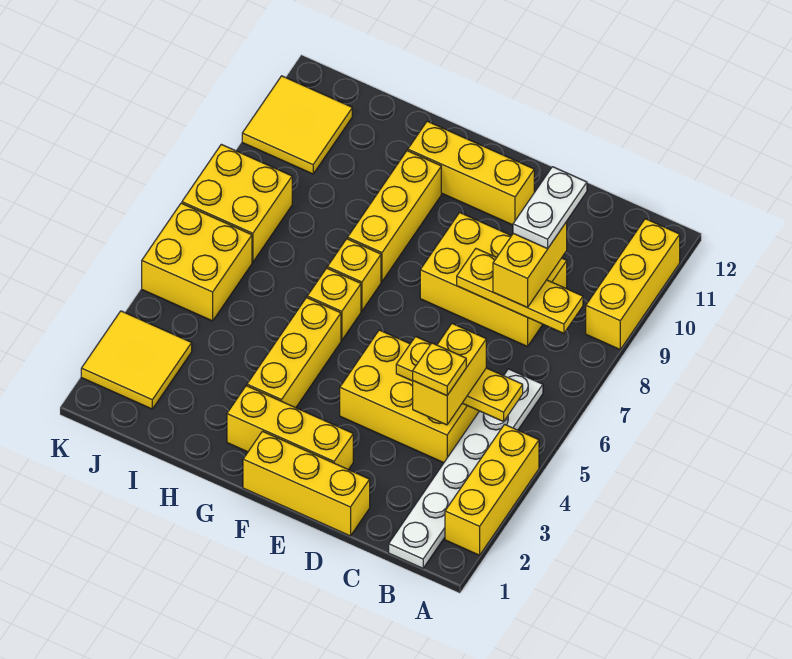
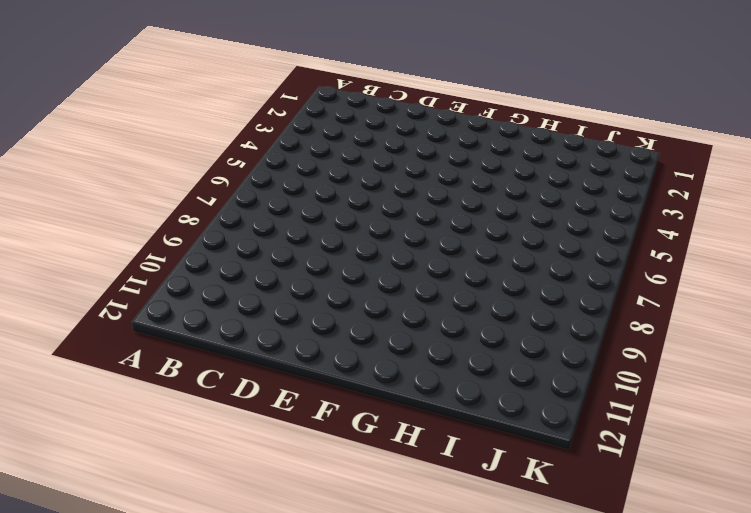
none -> yellow 1x3 brick [445,424,539,555]
none -> yellow 1x3 brick [586,219,680,349]
none -> white 1x6 plate [389,369,543,568]

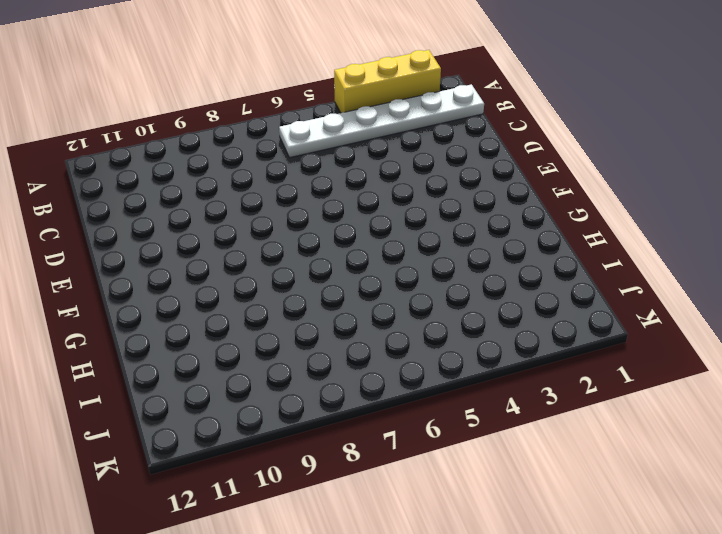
none -> yellow 1x3 brick [586,219,680,349]
none -> yellow 2x3 brick [340,330,479,463]
none -> yellow 2x3 brick [420,213,567,347]

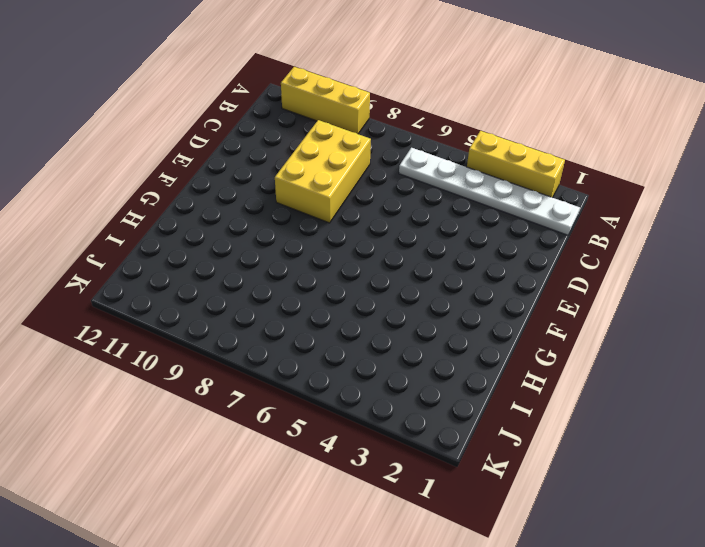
none -> yellow 2x3 brick [340,330,479,463]
none -> yellow 1x3 brick [243,431,370,536]
none -> yellow 1x3 brick [227,386,353,470]

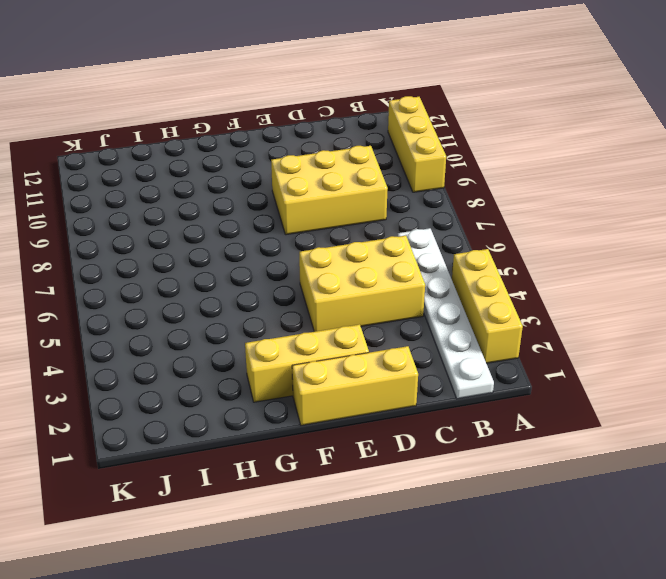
none -> yellow 1x3 brick [408,121,534,225]
none -> yellow 1x3 brick [247,298,341,408]
none -> yellow 1x1 brick [307,268,361,340]

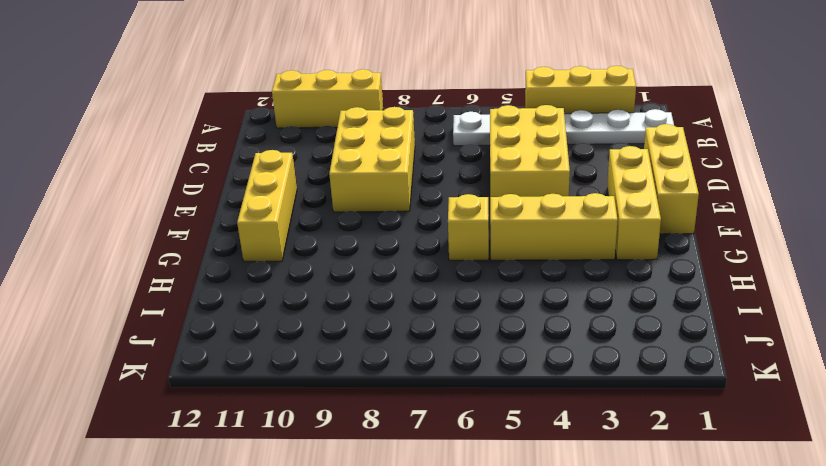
none -> yellow 1x1 brick [327,239,381,311]
none -> yellow 1x3 brick [348,151,441,282]
none -> yellow 2x2 tile [81,311,192,409]

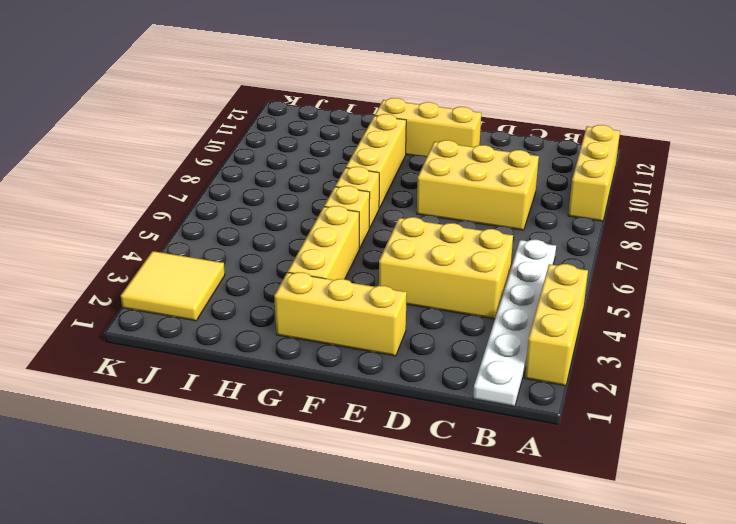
none -> yellow 1x3 brick [243,431,370,536]
none -> yellow 2x2 brick [142,203,252,321]
none -> yellow 2x2 brick [182,144,292,262]

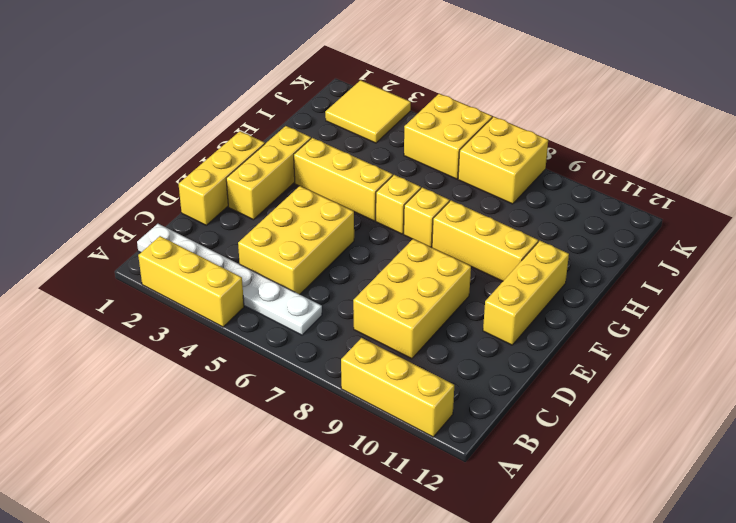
none -> yellow 2x2 tile [242,76,352,174]
none -> yellow 1x3 plate [396,337,523,422]
none -> yellow 1x3 plate [457,249,583,333]

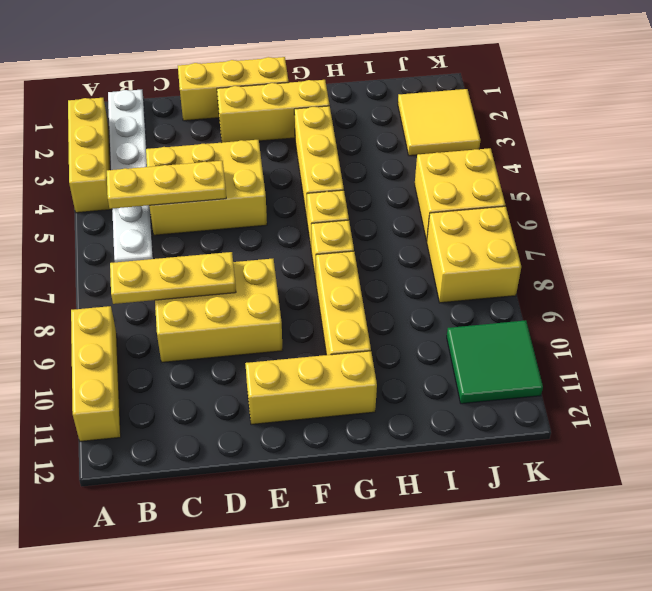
green 2x2 tile [447,320,543,404] -> yellow 2x2 tile [242,76,352,174]
none -> yellow 1x2 brick [413,324,486,425]
none -> yellow 1x2 brick [493,222,567,307]
none -> yellow 1x1 plate [413,343,466,396]

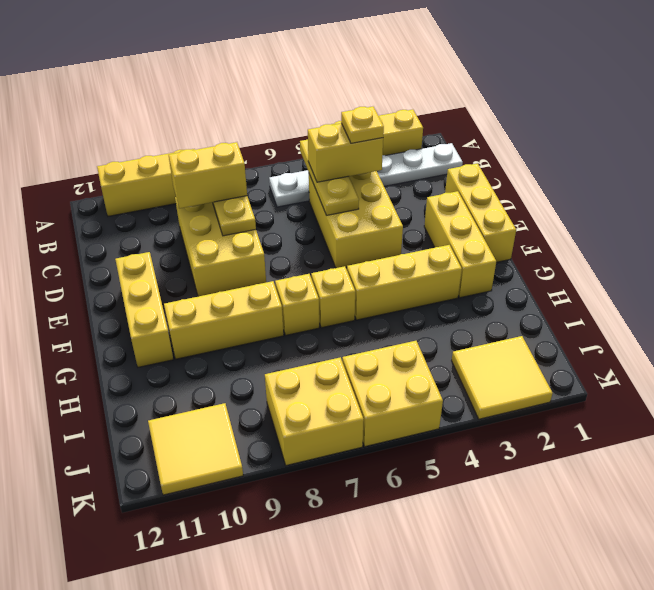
none -> white 1x2 plate [513,167,587,249]

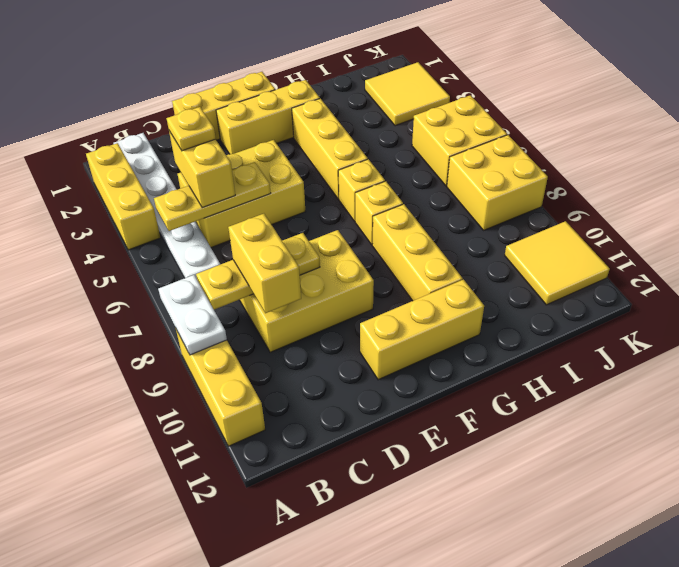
white 1x2 plate [158,275,227,355] -> white 1x2 plate moved to [513,167,587,249]

